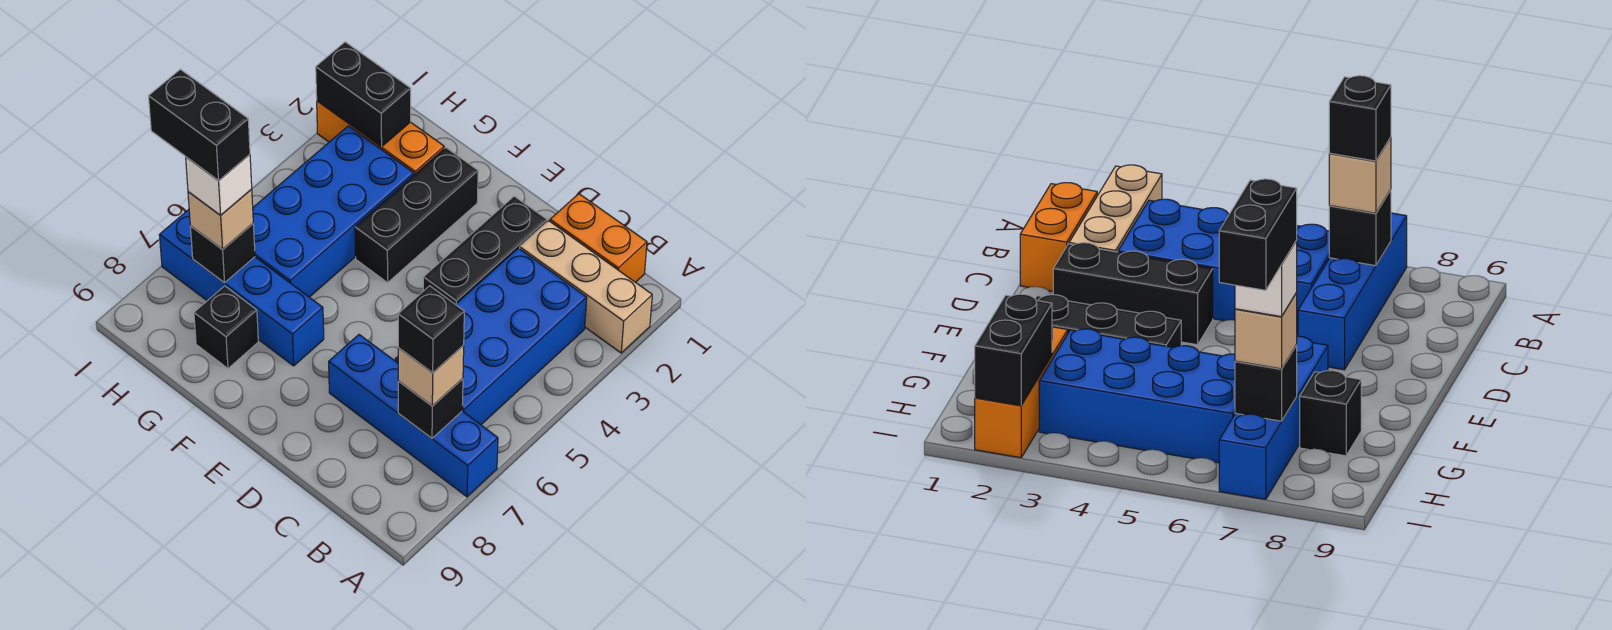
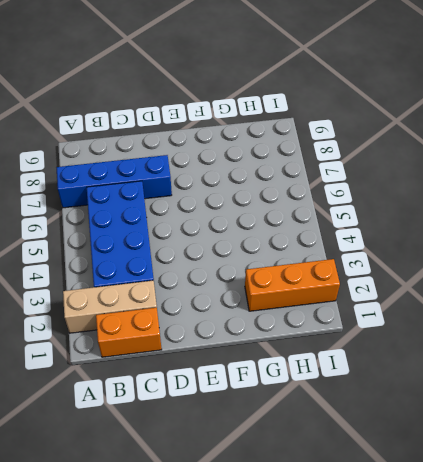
none -> black 1x3 brick [423,196,547,304]
none -> black 1x3 brick [355,148,478,283]
none -> blue 1x4 brick [160,210,324,366]

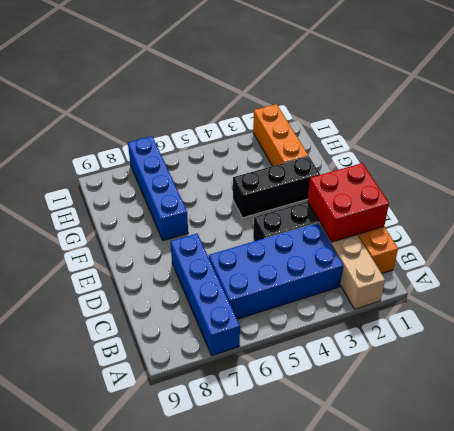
red 2x2 brick [308,163,389,242] -> none
none -> blue 2x4 brick [253,126,414,297]
none -> black 1x1 brick [194,286,258,368]
none -> black 1x1 brick [398,379,463,438]

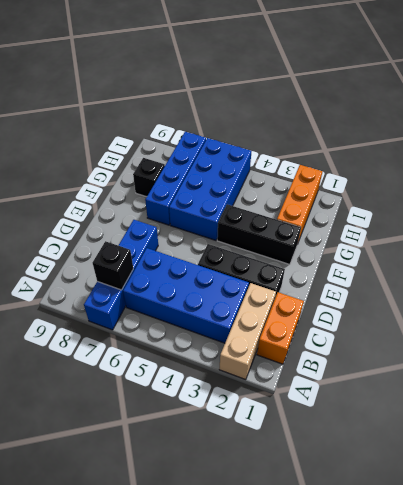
blue 2x4 brick [169,138,251,240] -> blue 2x4 brick turned to [253,126,414,297]
none -> black 1x2 brick [316,42,411,147]
none -> black 1x1 brick [190,224,255,283]
none -> tan 1x1 brick [398,345,464,406]

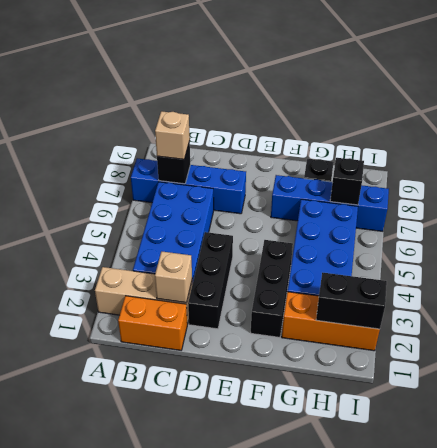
tan 1x1 brick [155,251,192,303] -> tan 1x1 brick moved to [188,190,253,250]
none -> black 1x1 brick [398,286,464,373]
none -> white 1x1 brick [186,155,252,215]
none -> black 1x2 brick [149,69,250,181]

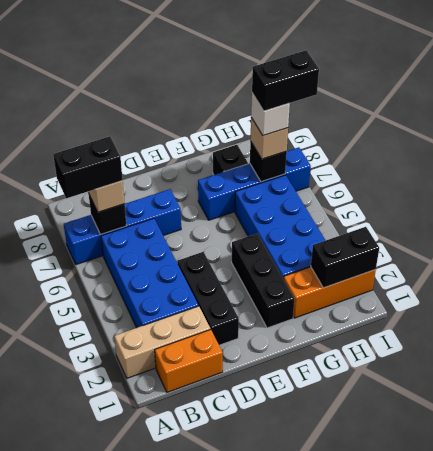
black 1x2 brick [53,136,123,198] -> black 1x1 brick [398,286,464,373]

